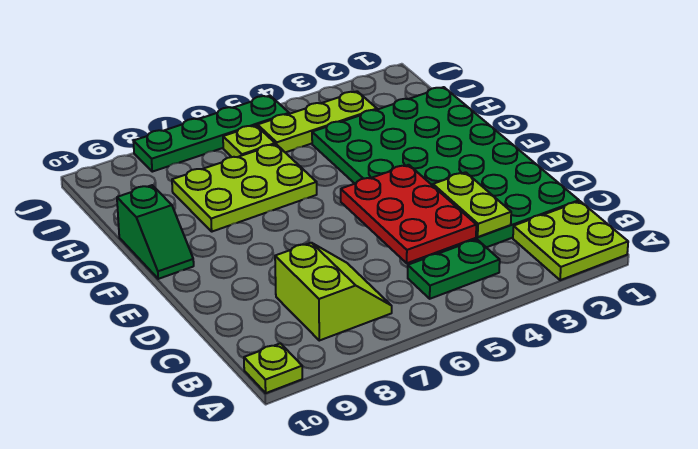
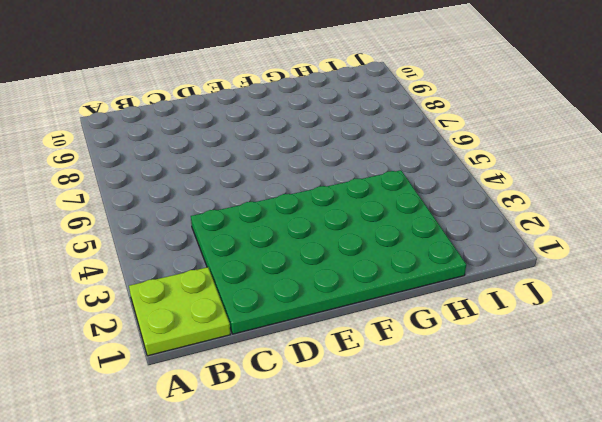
none -> lime 1x1 plate [244,343,302,393]
none -> green 1x2 plate [408,239,500,299]
none -> lime 2x2 slope [275,243,392,341]

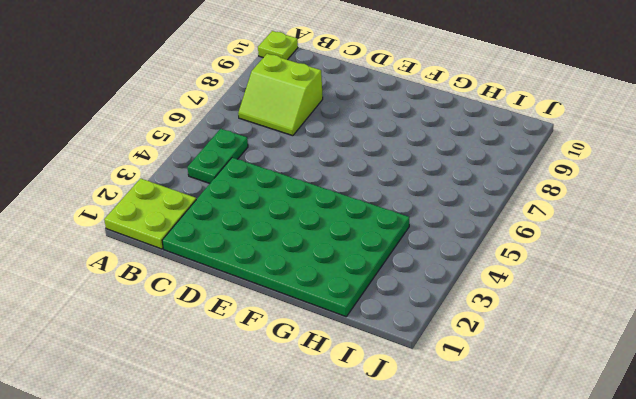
none -> green 1x2 slope [117,185,194,279]
none -> lime 2x3 plate [172,144,317,232]
none -> lime 1x3 plate [258,91,377,153]

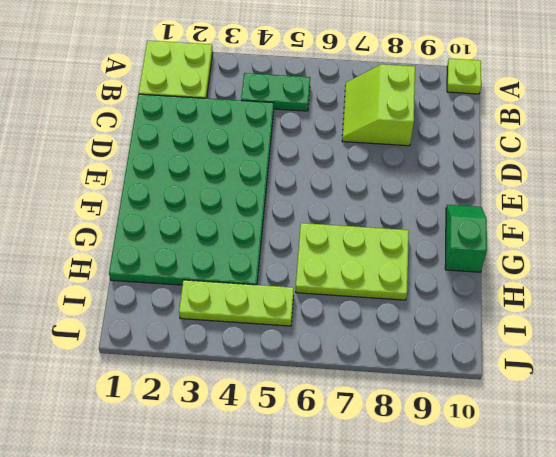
none -> lime 1x1 plate [223,125,275,157]
none -> green 1x4 plate [133,96,289,172]
none -> lime 1x2 plate [433,172,511,237]

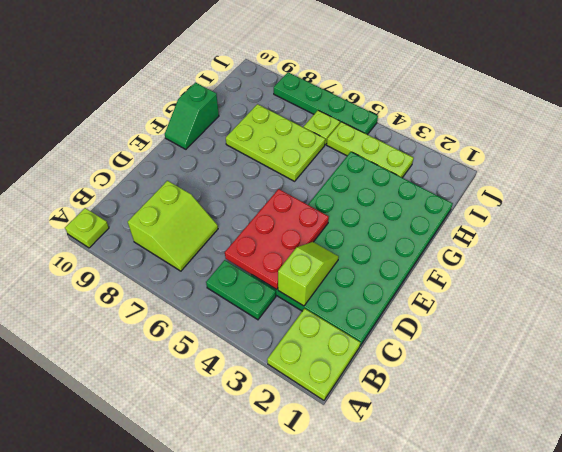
lime 1x2 slope [278,242,339,306] -> lime 1x2 plate [433,172,511,237]

